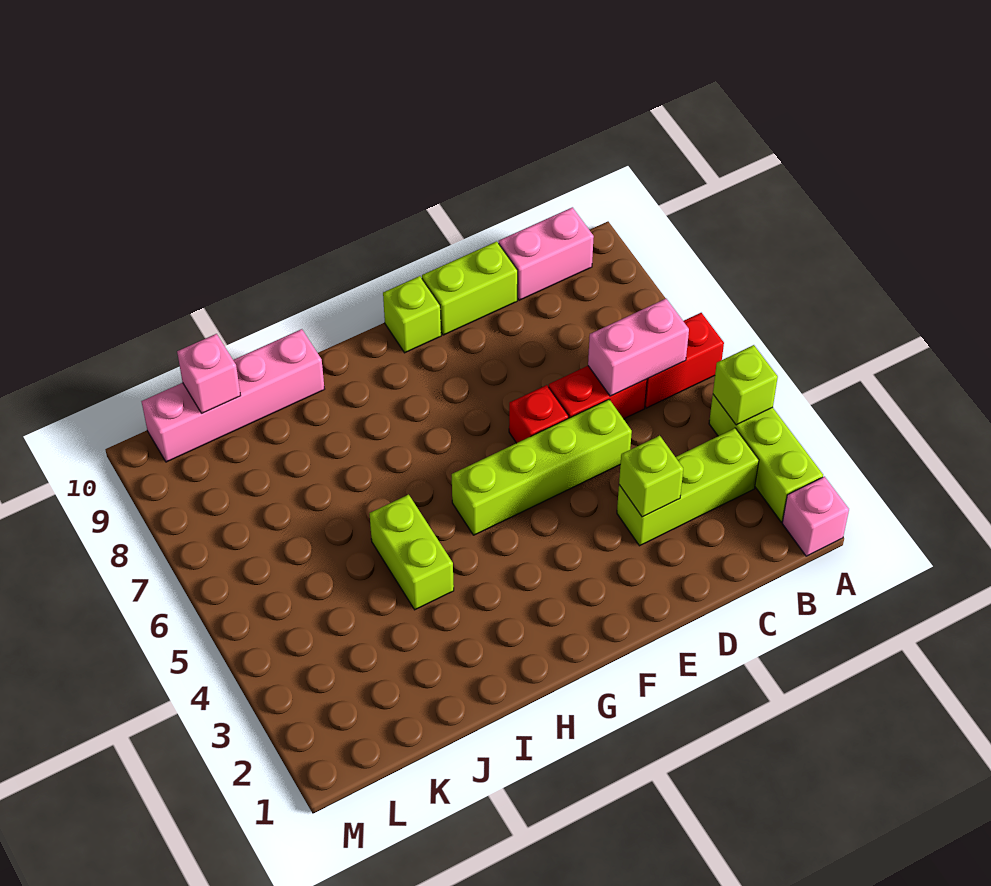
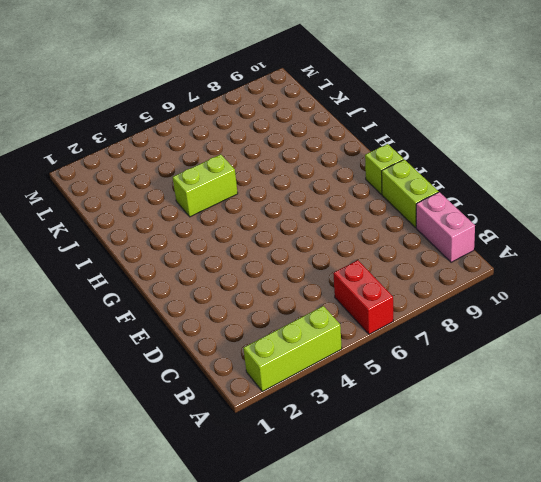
none -> pink 1x1 brick [782,477,849,556]
none -> lime 1x3 brick [617,428,759,546]
none -> red 1x2 brick [549,366,647,419]

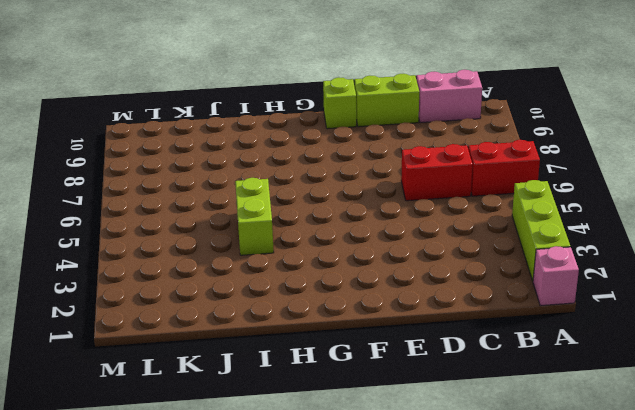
none -> lime 1x3 brick [617,428,759,546]
none -> lime 1x4 brick [452,400,632,535]
none -> red 1x1 brick [509,385,569,443]

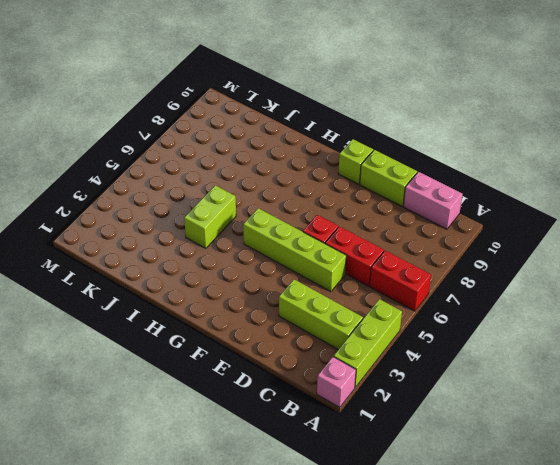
none -> pink 1x4 brick [141,329,324,462]
none -> lime 1x1 brick [713,345,778,425]
none -> pink 1x2 brick [588,299,689,396]

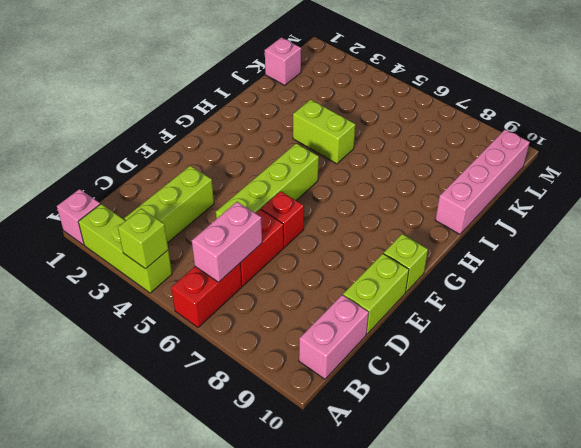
pink 1x1 brick [265,37,301,85] -> pink 1x1 brick moved to [177,334,241,413]
none -> lime 1x1 brick [619,436,683,517]

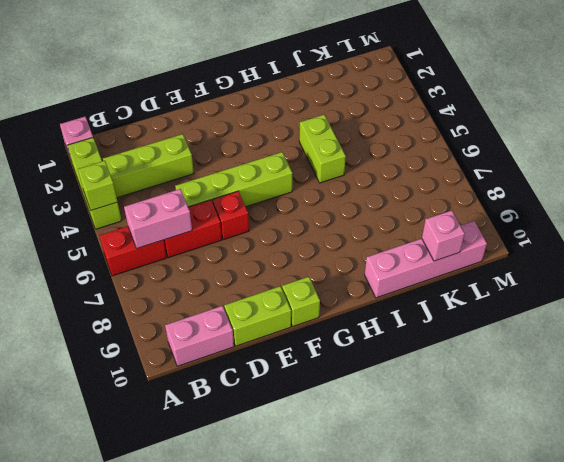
none -> lime 1x1 brick [619,436,683,517]

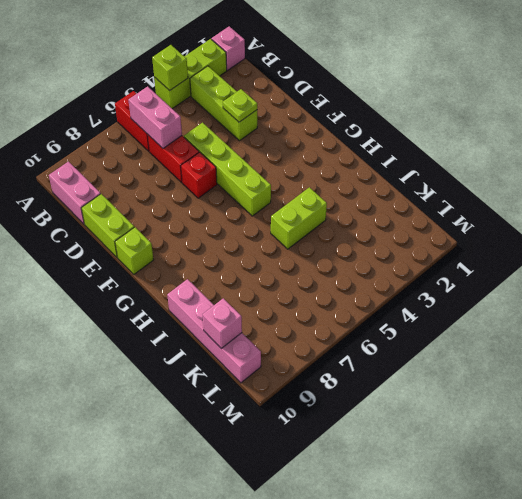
lime 1x1 plate [223,89,257,122] -> lime 1x1 brick [619,436,683,517]

